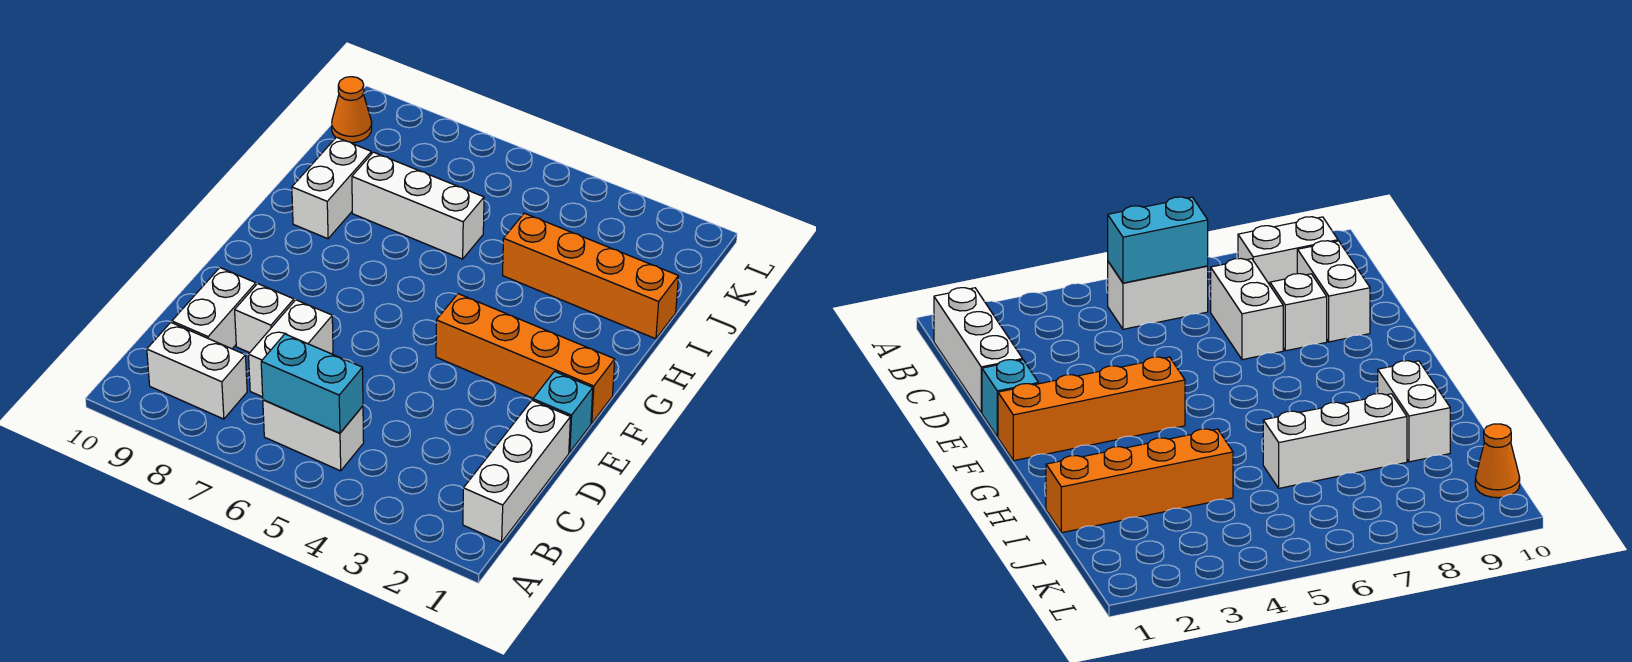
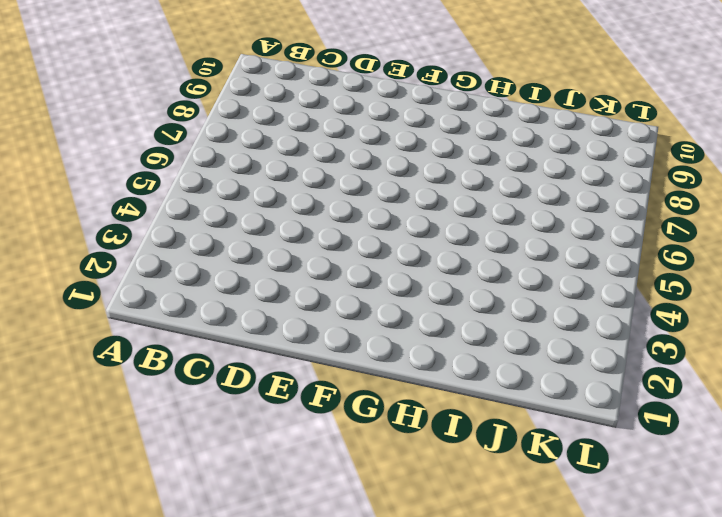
none -> white 1x3 brick [463,400,571,542]
none -> white 1x2 brick [263,400,364,471]
none -> white 1x2 brick [147,323,247,419]

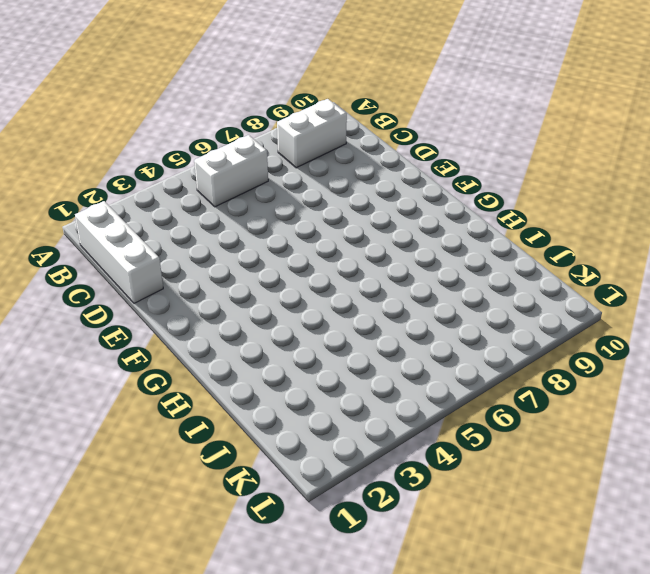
none -> white 1x2 brick [249,300,333,397]
none -> white 1x2 brick [172,268,256,349]
none -> white 1x1 brick [235,284,294,353]

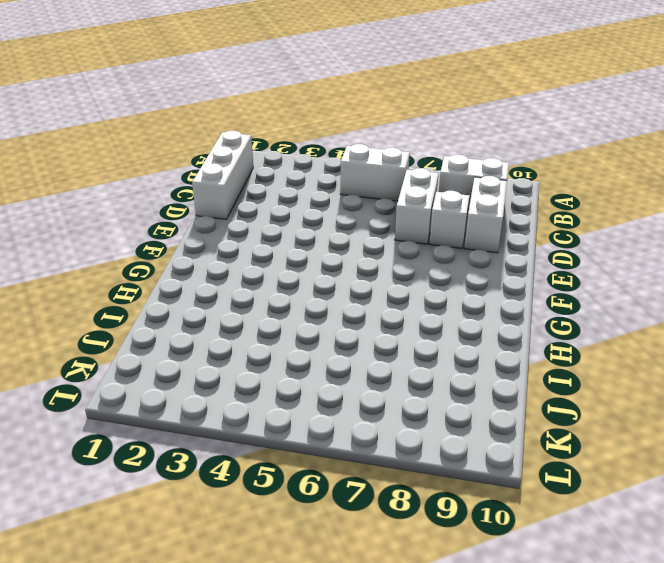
none -> cyan 1x1 brick [533,371,593,452]
none -> orange 1x4 brick [436,294,615,423]
none -> white 1x2 brick [292,137,371,239]

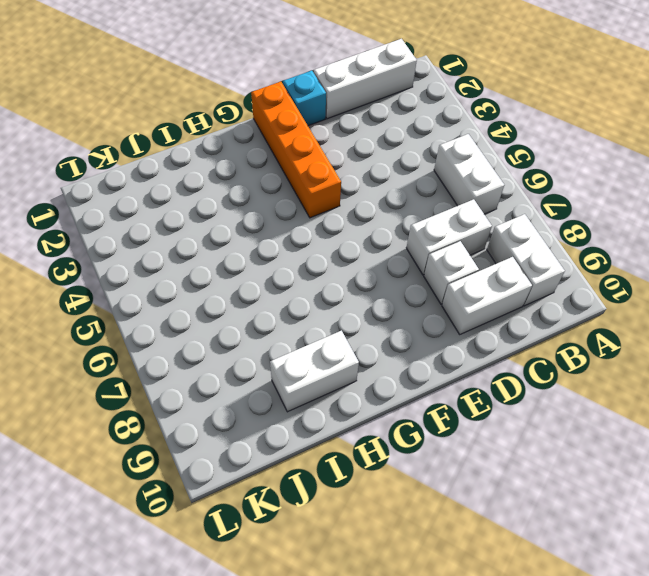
none -> orange 1x4 brick [503,213,678,339]
none -> white 1x3 brick [352,152,484,259]
none -> orange 1x1 cone [332,77,372,143]

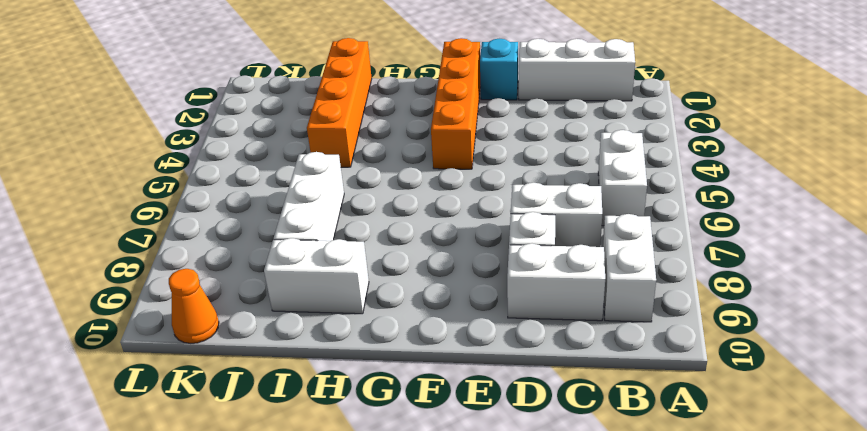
none -> cyan 1x2 brick [261,334,363,433]

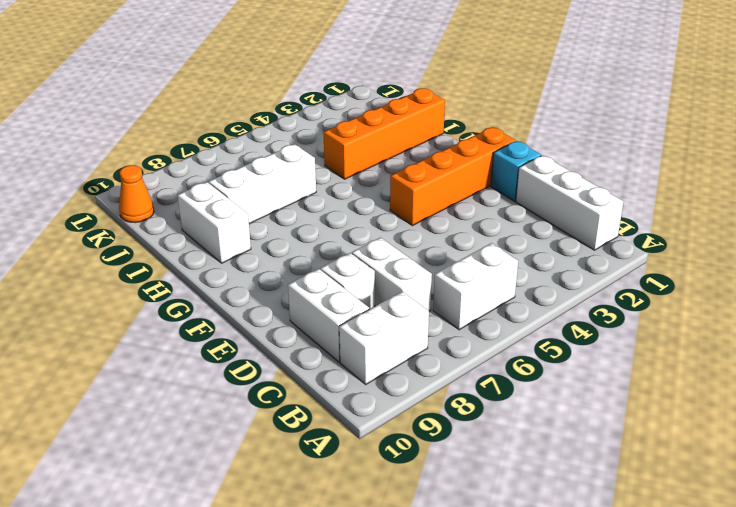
none -> cyan 1x2 brick [261,334,363,433]

